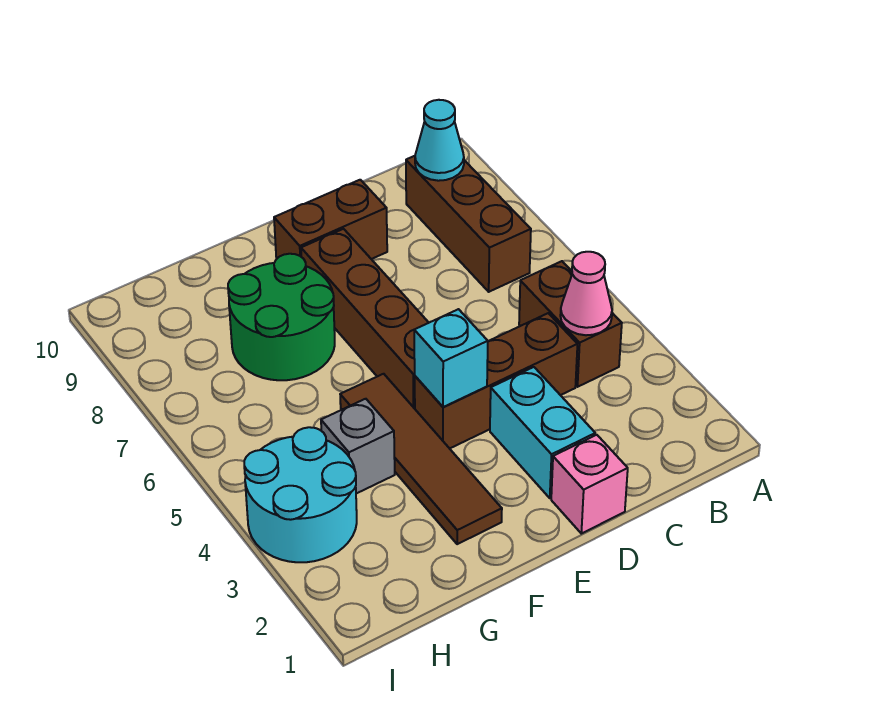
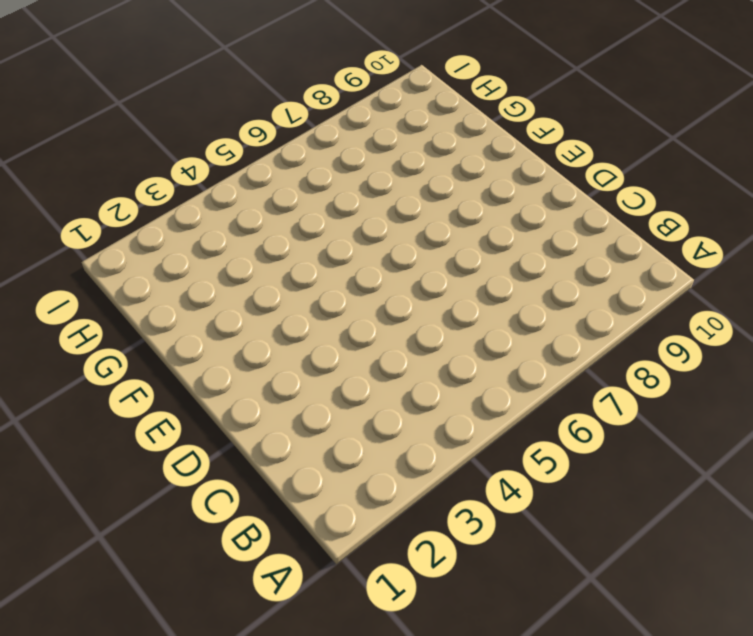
none -> brown 1x2 brick [519,261,622,387]
none -> brown 1x3 brick [406,156,531,292]
none -> brown 1x3 brick [415,313,577,449]

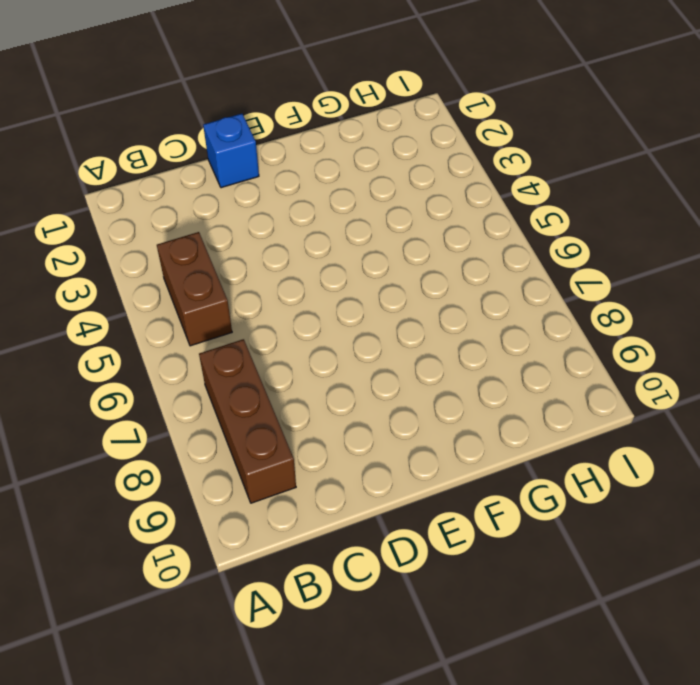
blue 1x1 brick [203,114,259,188] -> pink 1x1 brick [551,435,628,534]
none -> brown 1x3 brick [415,313,577,449]
none -> cyan 1x2 brick [490,367,595,498]
none -> brown 1x2 brick [274,180,387,259]

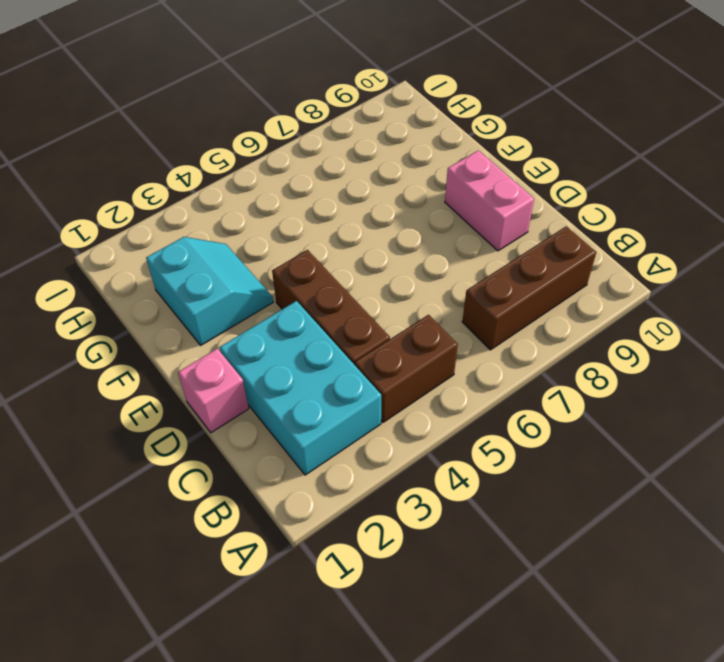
cyan 2x3 brick [220,301,381,475] -> cyan 1x2 brick [490,367,595,498]
pink 1x2 brick [445,150,534,251] -> brown 1x2 brick [274,180,387,259]
cyan 2x2 slope [146,237,273,345] -> brown 1x4 tile [340,374,502,544]
none -> brown 1x4 brick [301,229,429,409]
none -> green 2x2 round brick [228,254,335,380]
none -> grey 1x1 brick [321,399,395,494]

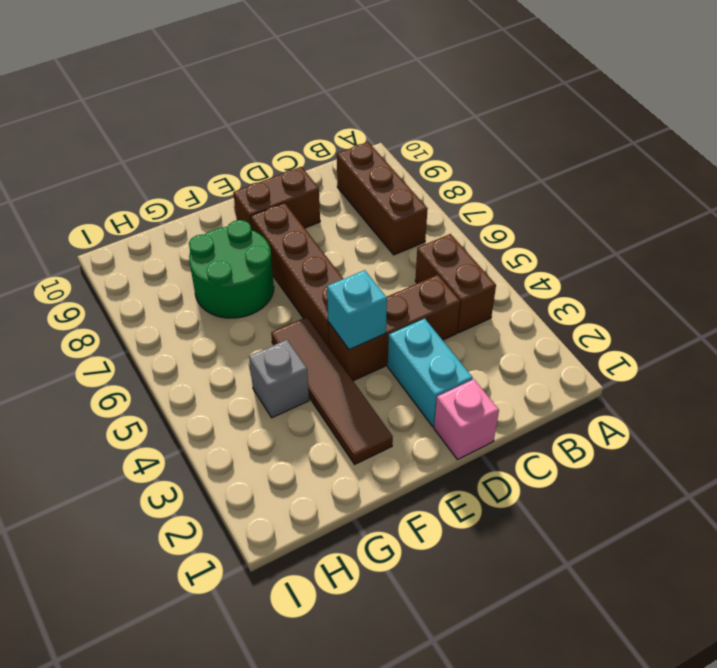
none -> cyan 2x2 round brick [244,427,357,562]
none -> pink 1x1 cone [560,252,612,335]
none -> cyan 1x1 cone [415,100,464,181]

